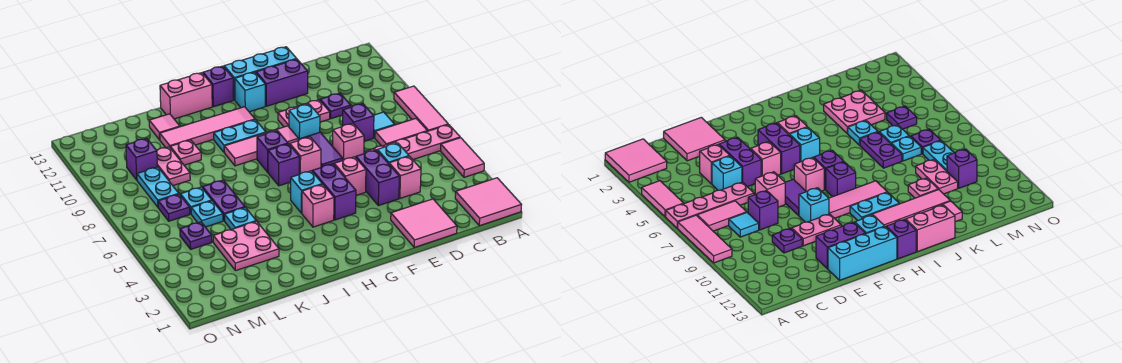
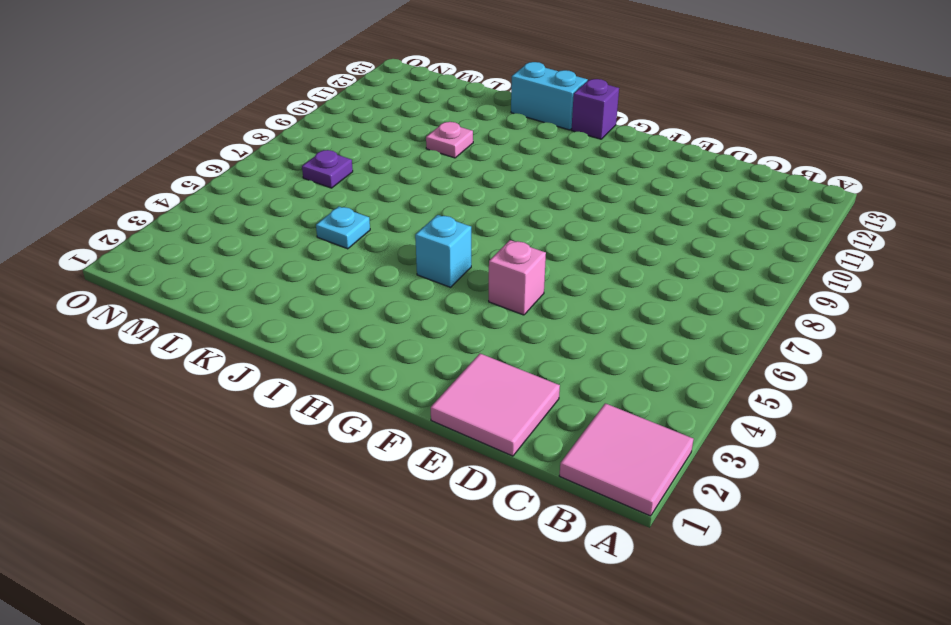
cyan 1x2 brick [511,62,587,130] -> pink 1x2 brick [160,73,212,119]
none -> pink 1x2 tile [441,138,484,177]
none -> pink 1x4 plate [365,125,460,159]
none -> pink 1x3 tile [394,86,448,131]
none -> pink 1x2 tile [375,119,427,146]

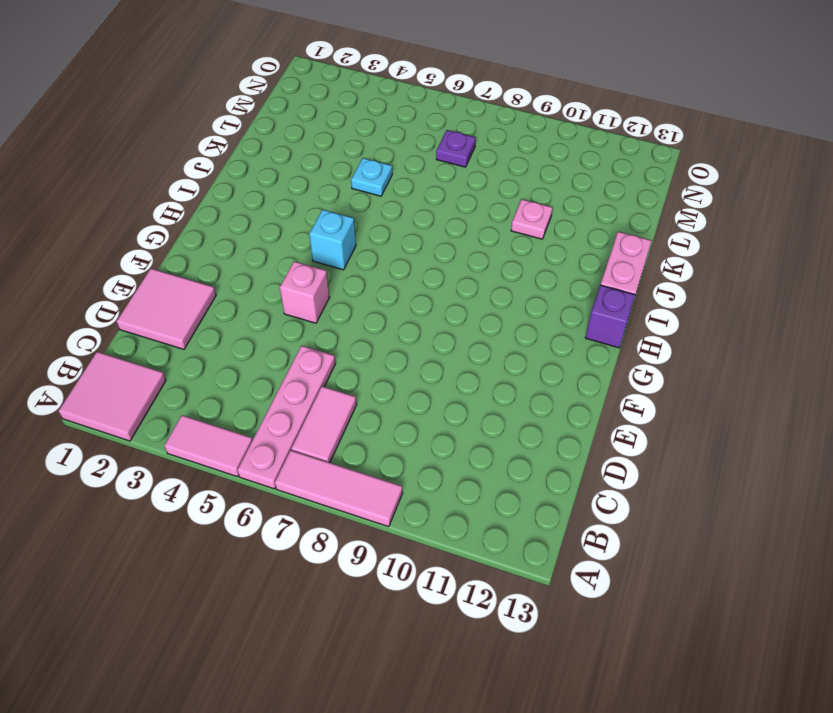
none -> cyan 1x1 tile [374,112,395,138]
none -> pink 1x1 brick [389,156,421,198]
none -> cyan 1x1 brick [377,143,409,164]
none -> purple 1x1 brick [343,104,374,141]

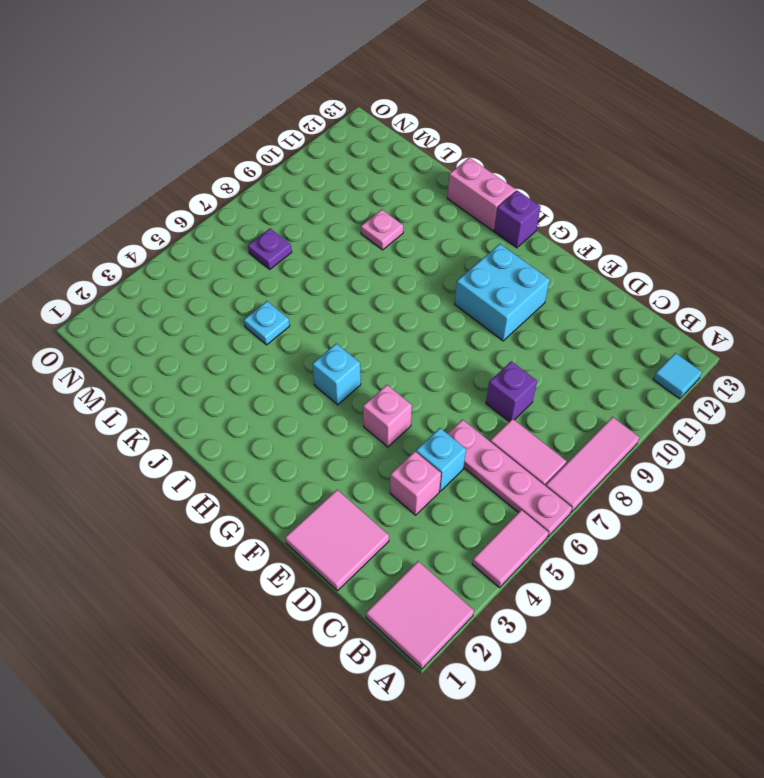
cyan 1x1 tile [653,353,702,399] -> cyan 1x1 tile moved to [374,112,395,138]
cyan 2x2 brick [455,244,550,341] -> pink 1x2 plate [278,100,330,127]
none -> purple 1x1 plate [320,93,351,119]
none -> purple 1x2 brick [356,150,399,206]
none -> pink 1x1 brick [333,123,364,161]
none -> purple 1x2 brick [256,59,308,106]

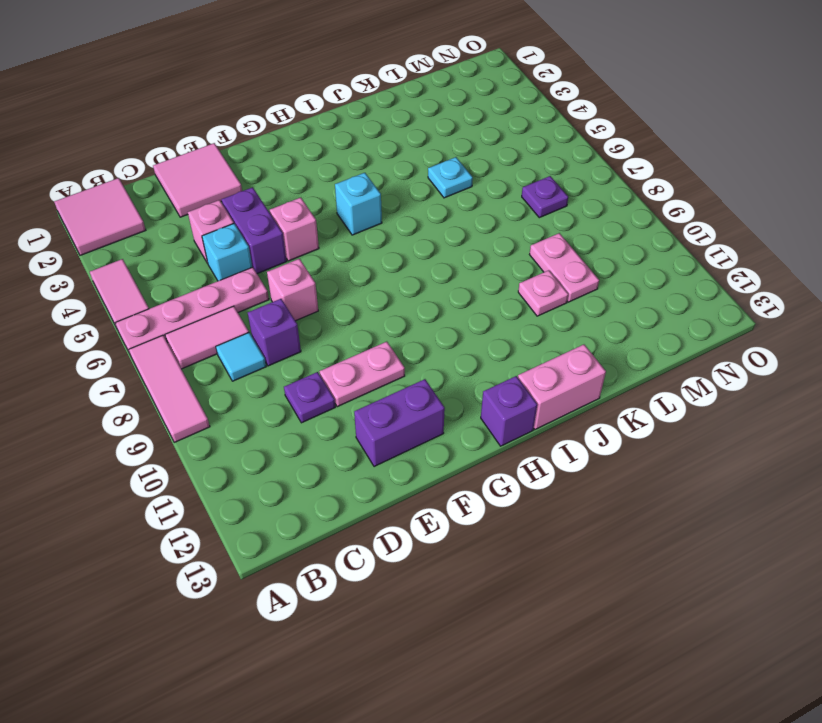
none -> cyan 1x3 brick [224,47,296,100]
none -> purple 1x2 tile [300,132,343,168]
none -> cyan 1x1 brick [289,104,320,141]
none -> purple 1x2 brick [312,164,356,220]

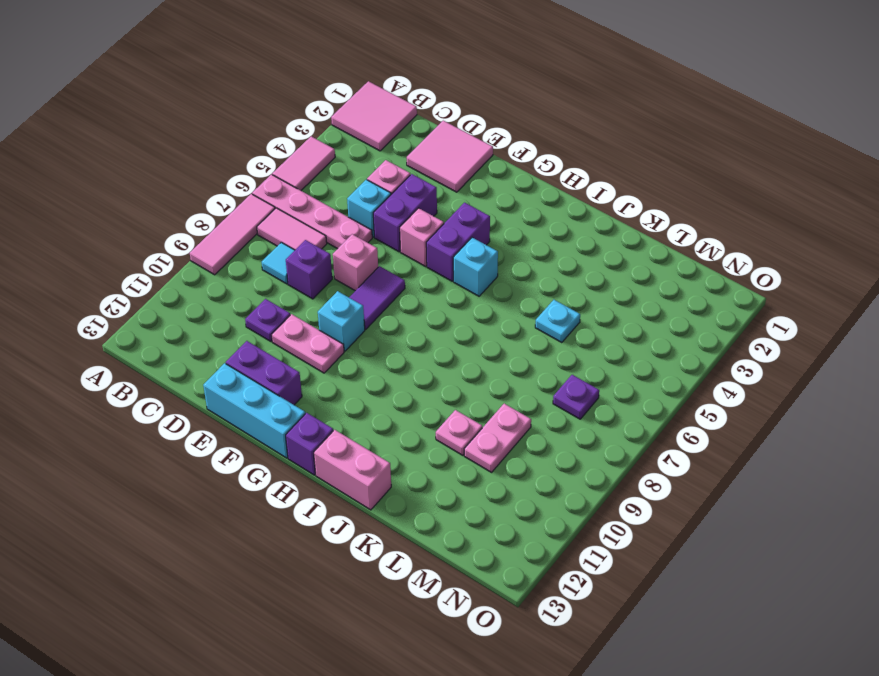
none -> pink 1x1 brick [290,137,321,175]
none -> pink 1x3 tile [224,126,298,166]
none -> cyan 1x1 brick [235,72,265,112]
none -> pink 1x1 brick [302,184,334,227]

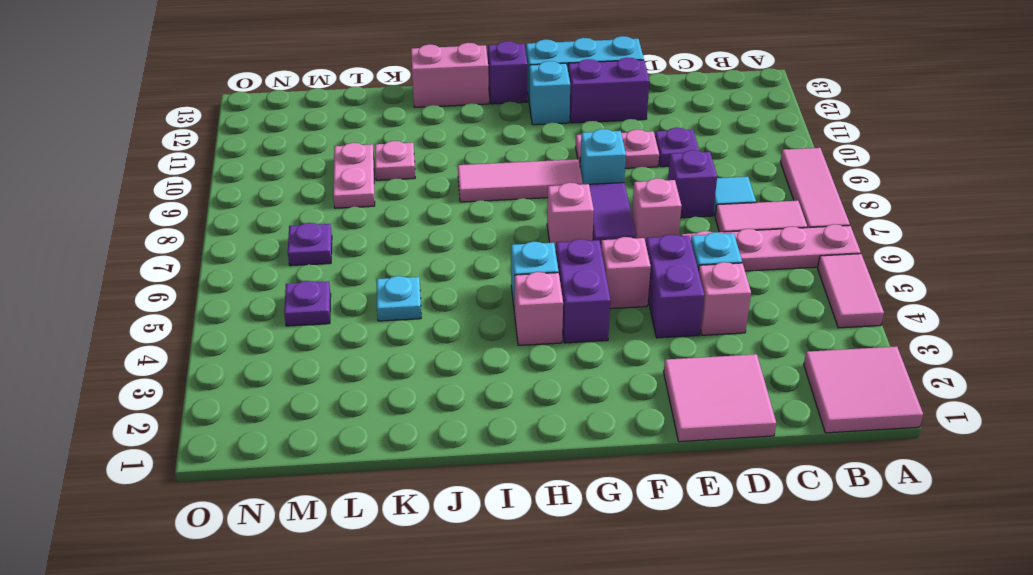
none -> purple 1x1 brick [268,144,299,186]
none -> purple 1x1 brick [257,131,288,172]
none -> cyan 1x2 plate [214,120,266,153]
none -> pink 1x4 tile [160,107,255,148]

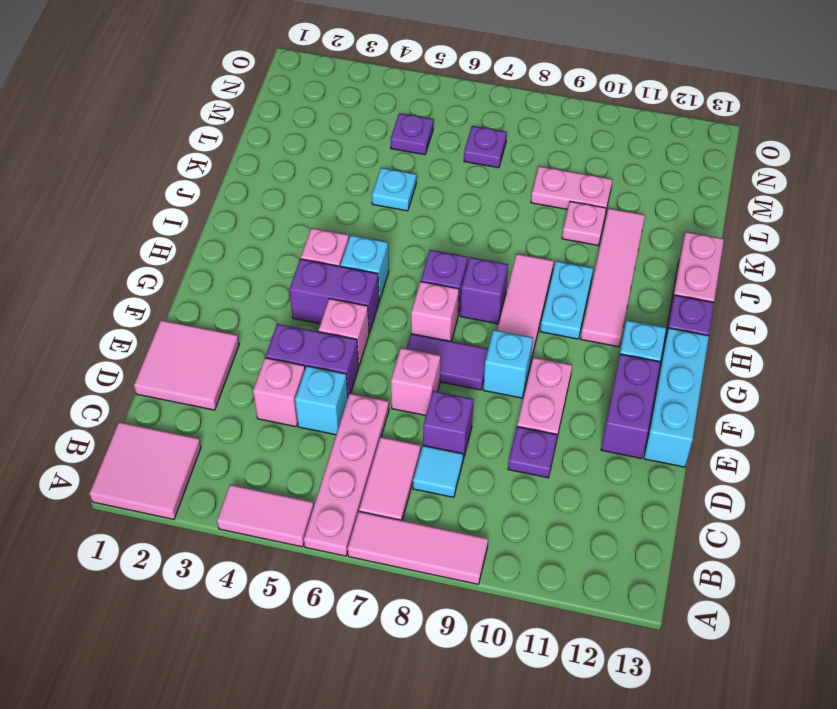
none -> pink 2x2 plate [213,221,279,271]
none -> purple 1x2 plate [203,180,245,221]
none -> pink 1x1 tile [149,114,180,140]
none -> cyan 1x1 plate [191,201,223,227]

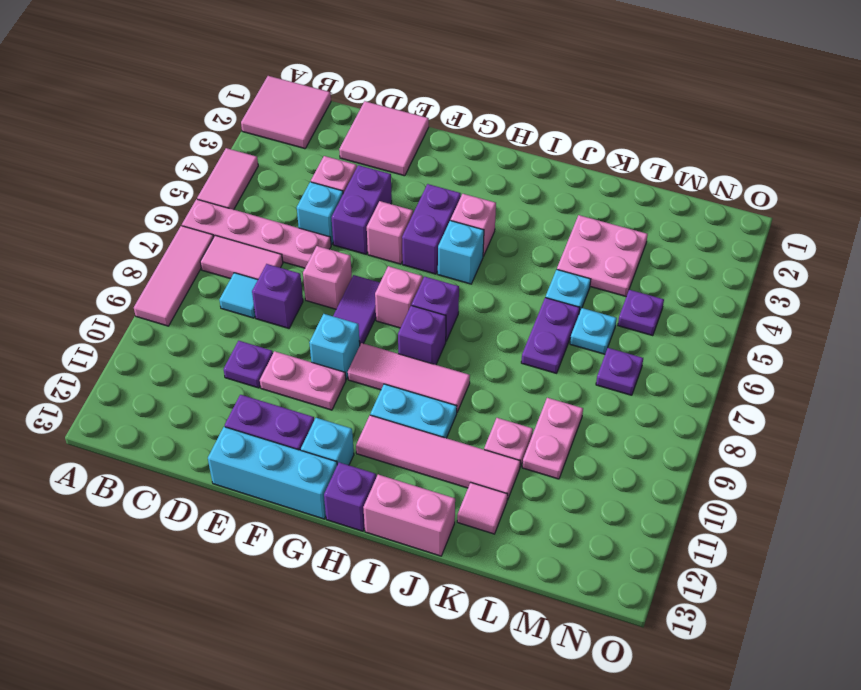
none -> cyan 1x1 plate [180,187,212,214]
none -> cyan 1x2 plate [137,167,179,207]
none -> purple 1x1 brick [126,138,157,180]

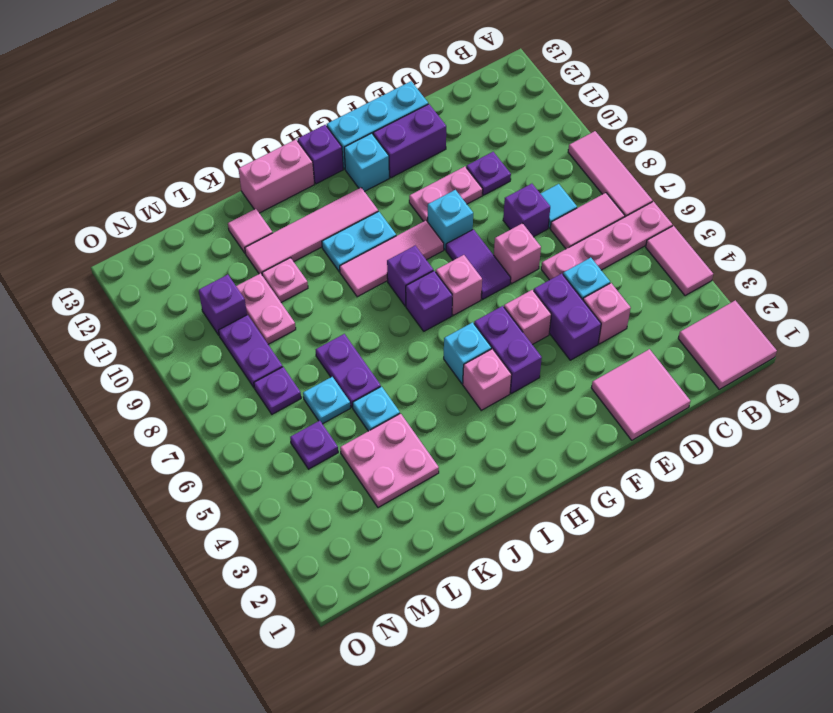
purple 1x2 plate [219,315,283,387] -> cyan 1x2 plate [137,167,179,207]
none -> cyan 1x1 plate [180,187,212,214]

